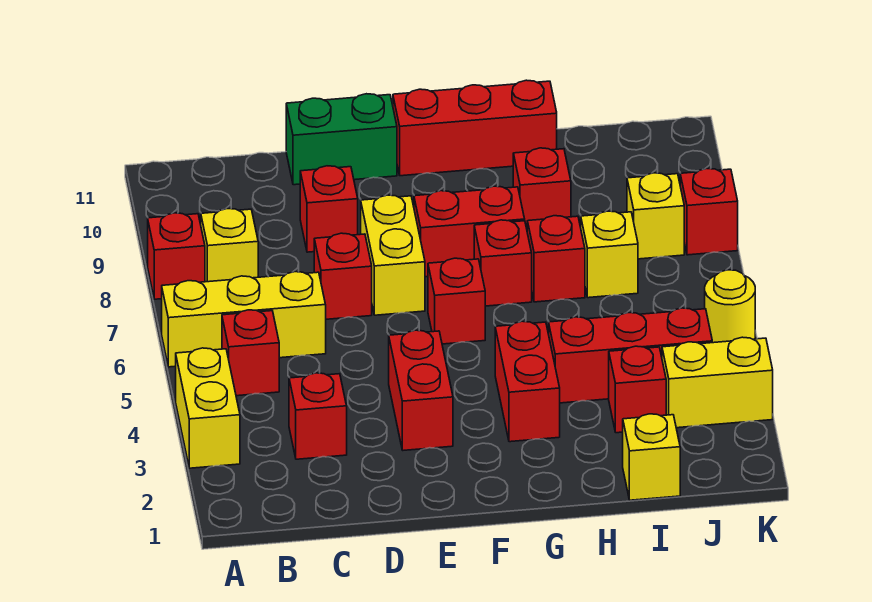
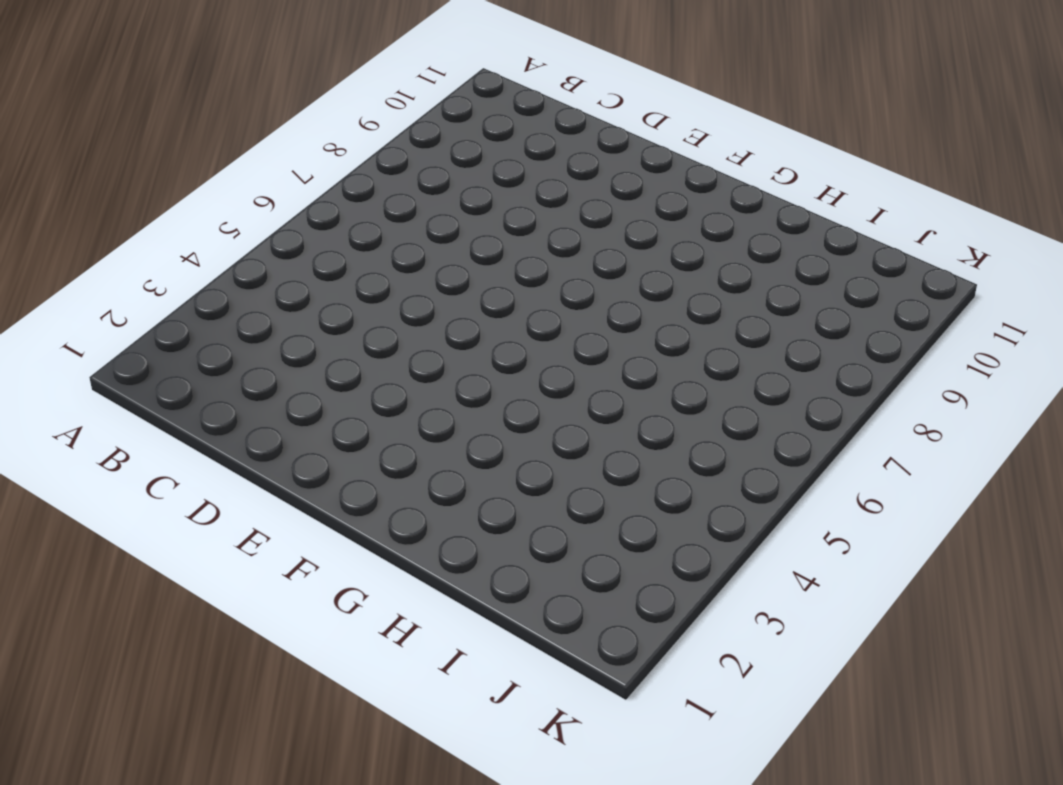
none -> yellow 1x2 brick [176,348,240,468]
none -> yellow 1x3 brick [162,272,326,367]
none -> red 1x1 brick [148,213,205,299]

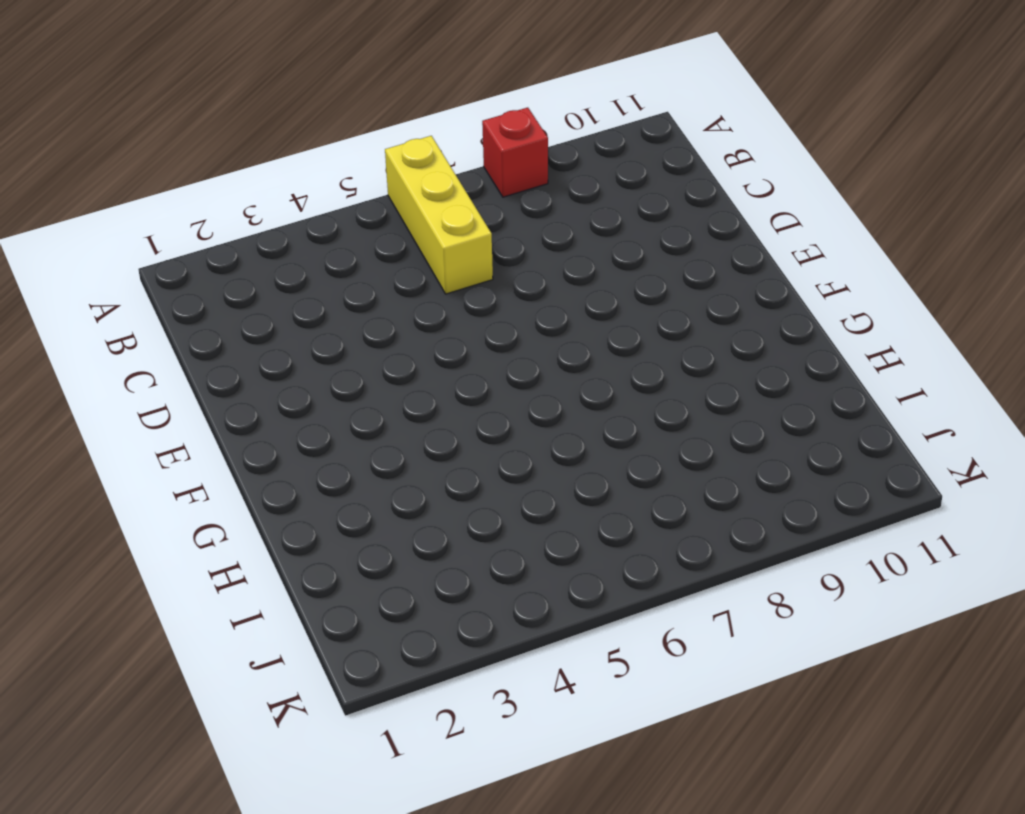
none -> yellow 1x2 brick [176,348,240,468]
none -> red 1x1 brick [222,310,279,396]
none -> yellow 1x1 brick [201,209,258,282]

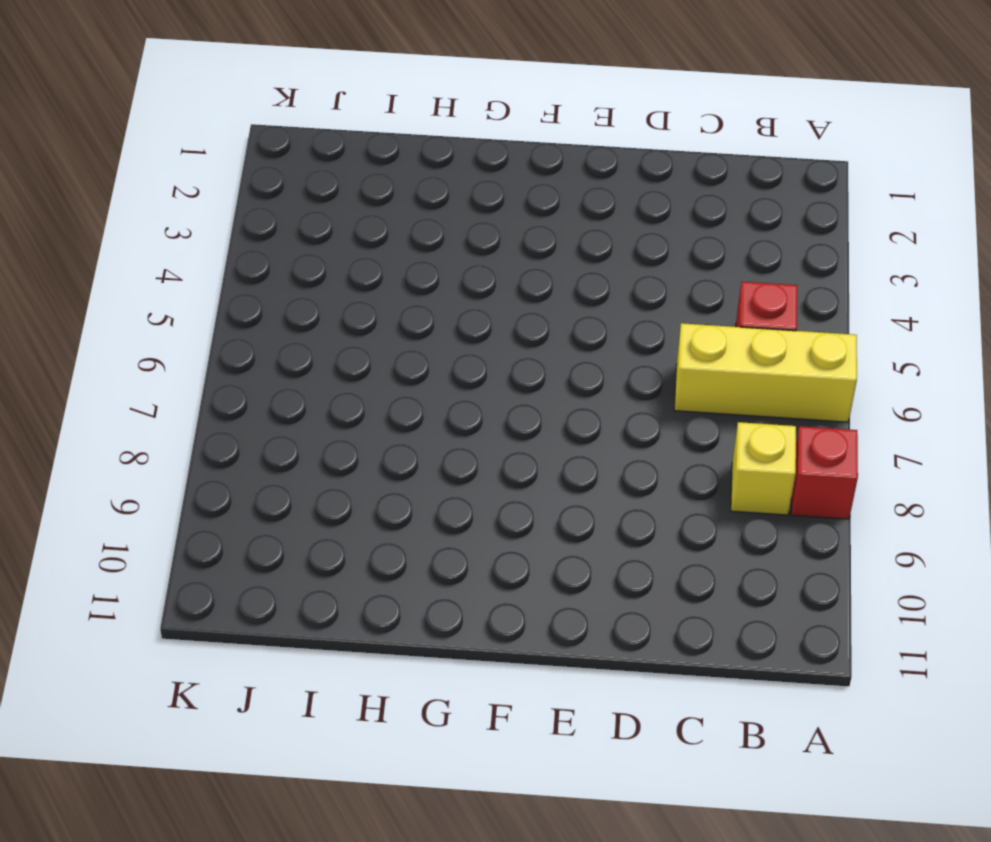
none -> yellow 1x2 brick [176,348,240,468]
none -> red 1x1 brick [289,373,347,459]
none -> red 1x1 brick [314,233,372,319]

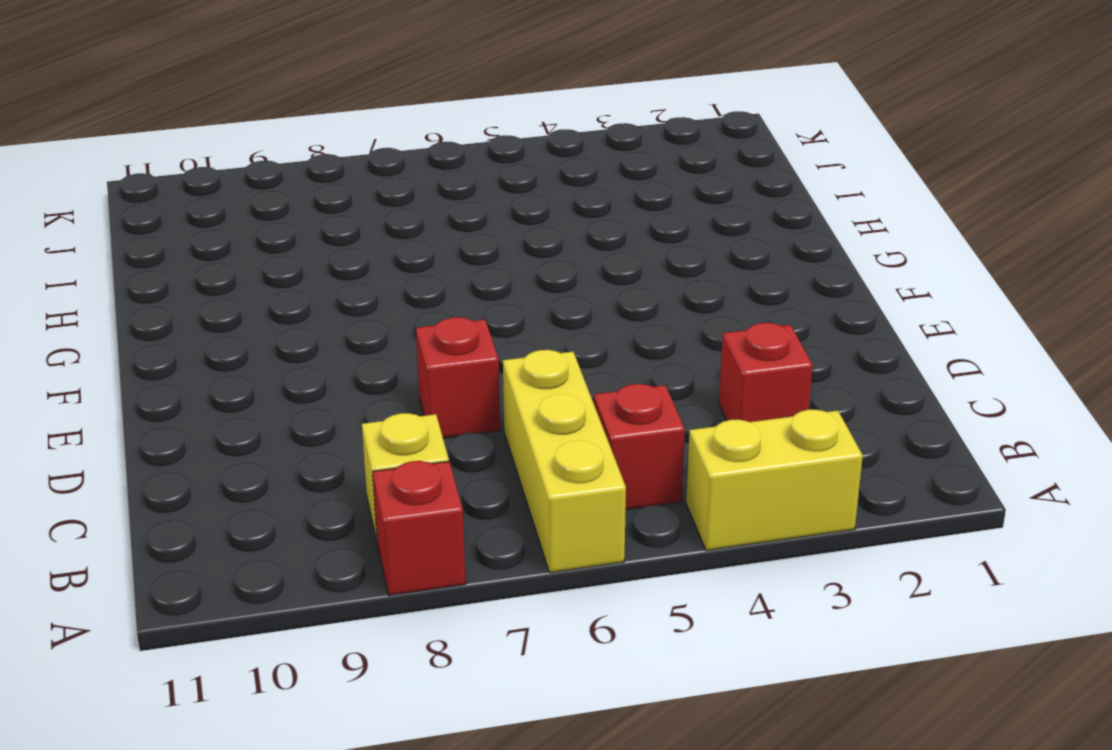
none -> red 1x1 brick [300,166,358,252]
none -> green 1x2 brick [286,94,397,185]
none -> red 1x2 brick [389,330,453,450]

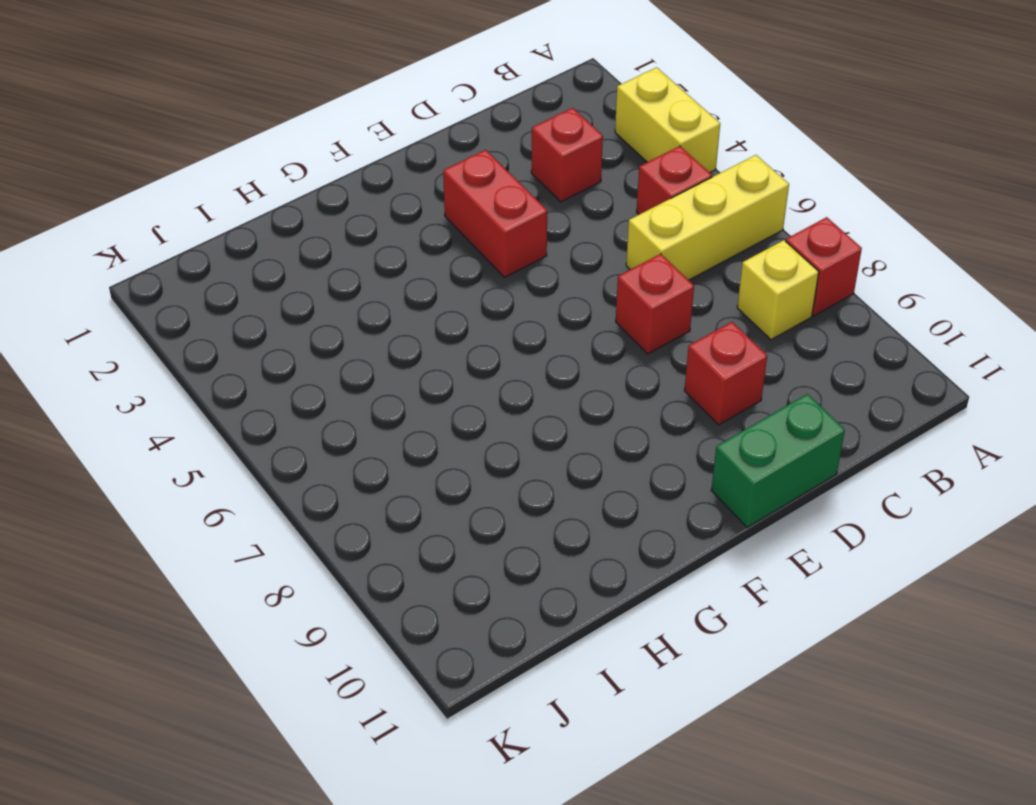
none -> yellow 1x2 brick [361,195,425,315]
none -> red 1x1 brick [428,258,485,344]
none -> red 1x2 brick [414,186,525,277]

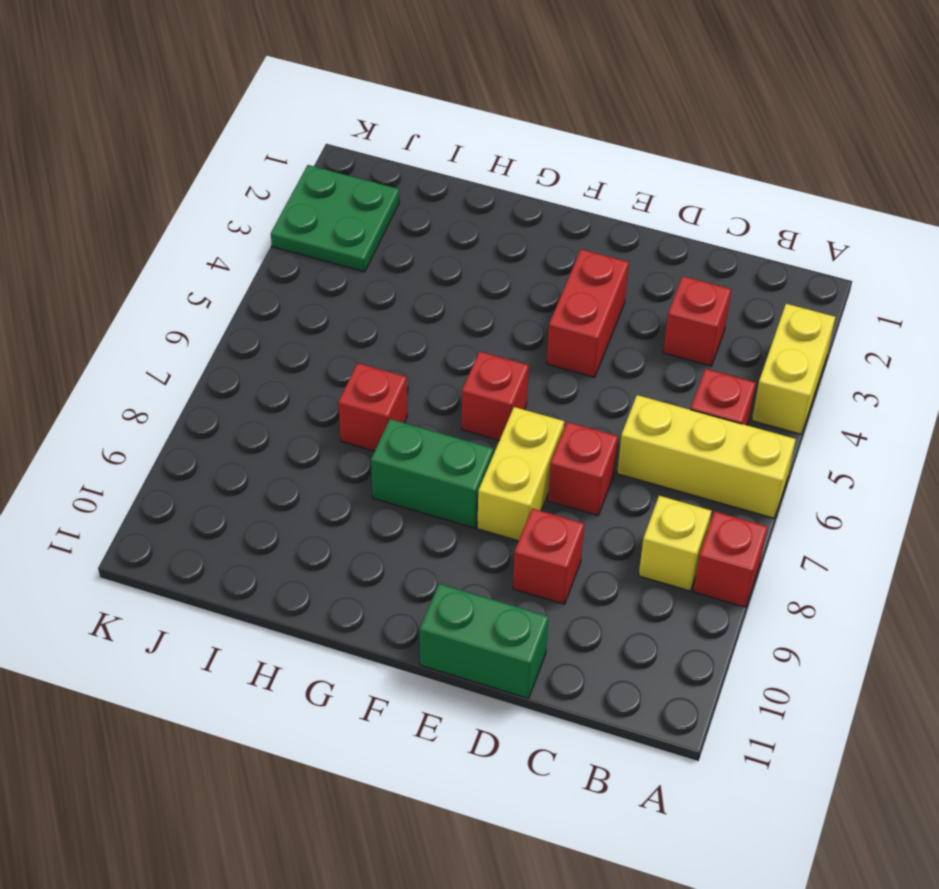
green 1x2 brick [371,419,493,528] -> red 1x2 brick [414,186,525,277]
green 2x2 plate [271,165,399,272] -> yellow 1x2 brick [662,337,773,428]
none -> red 1x3 brick [393,80,557,176]
none -> red 1x2 brick [495,321,560,442]
none -> red 1x1 brick [474,220,532,306]

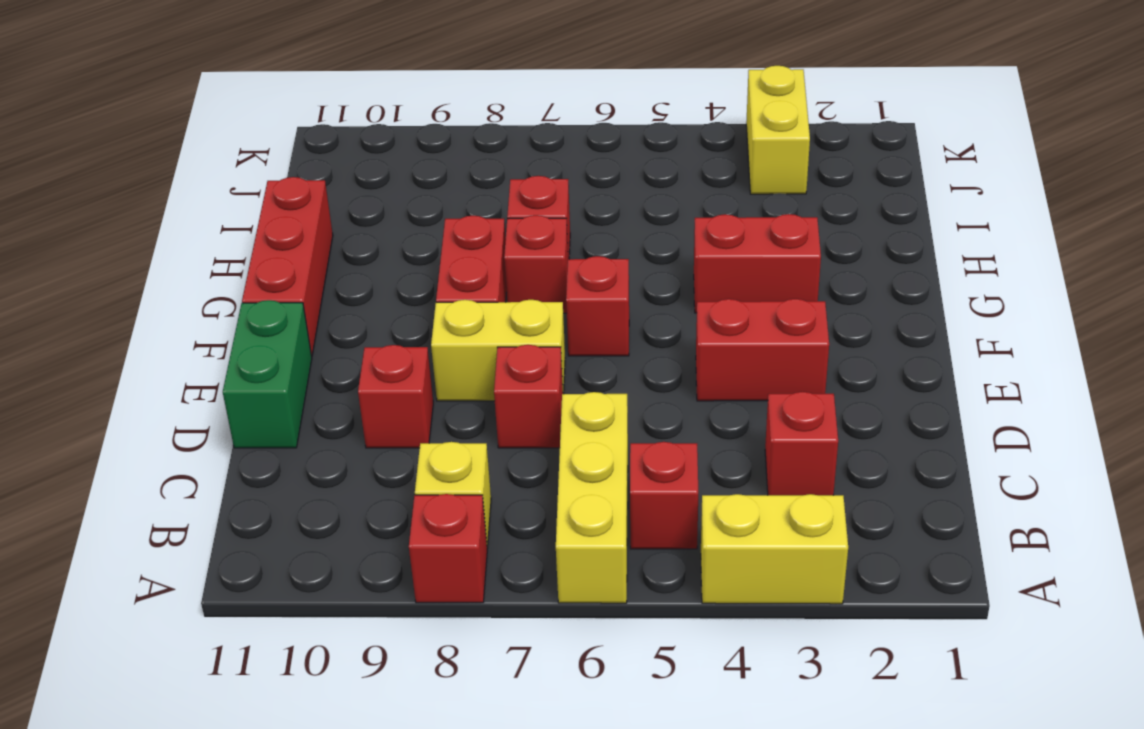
none -> red 1x3 brick [549,308,712,403]
none -> red 1x1 brick [513,148,571,228]
none -> yellow 1x1 brick [623,414,680,500]

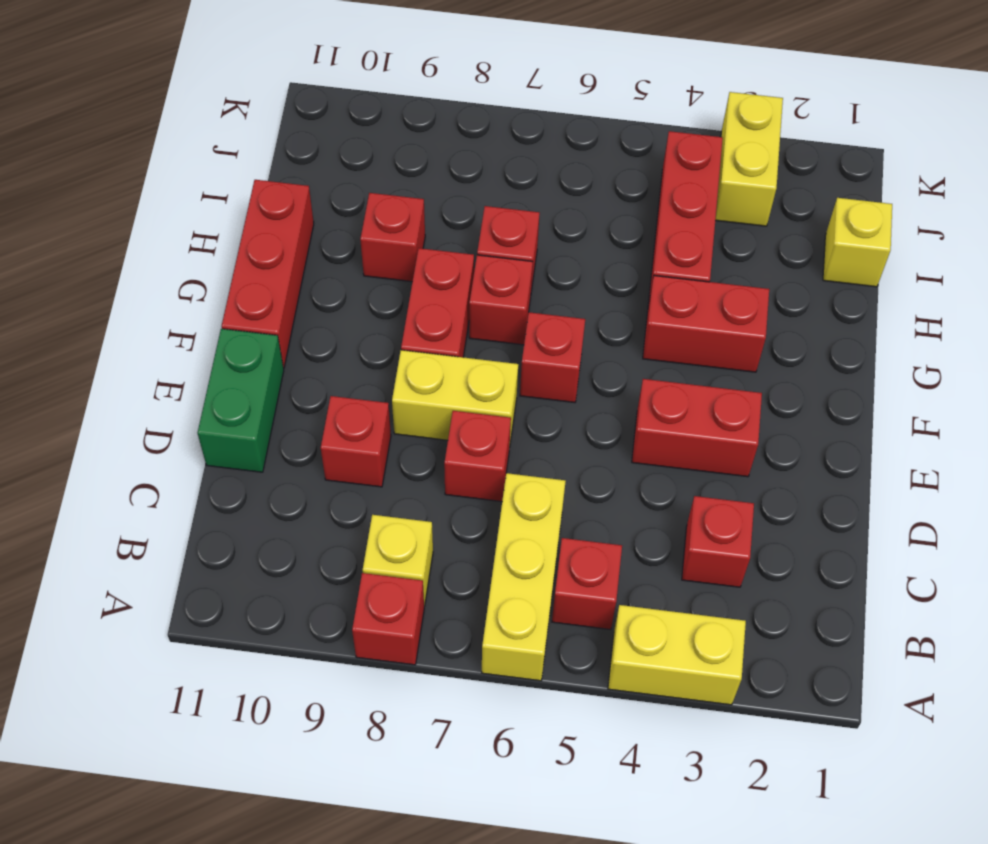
none -> red 1x1 brick [609,346,666,433]
none -> yellow 1x1 brick [581,211,638,298]
none -> yellow 1x1 brick [627,173,684,259]

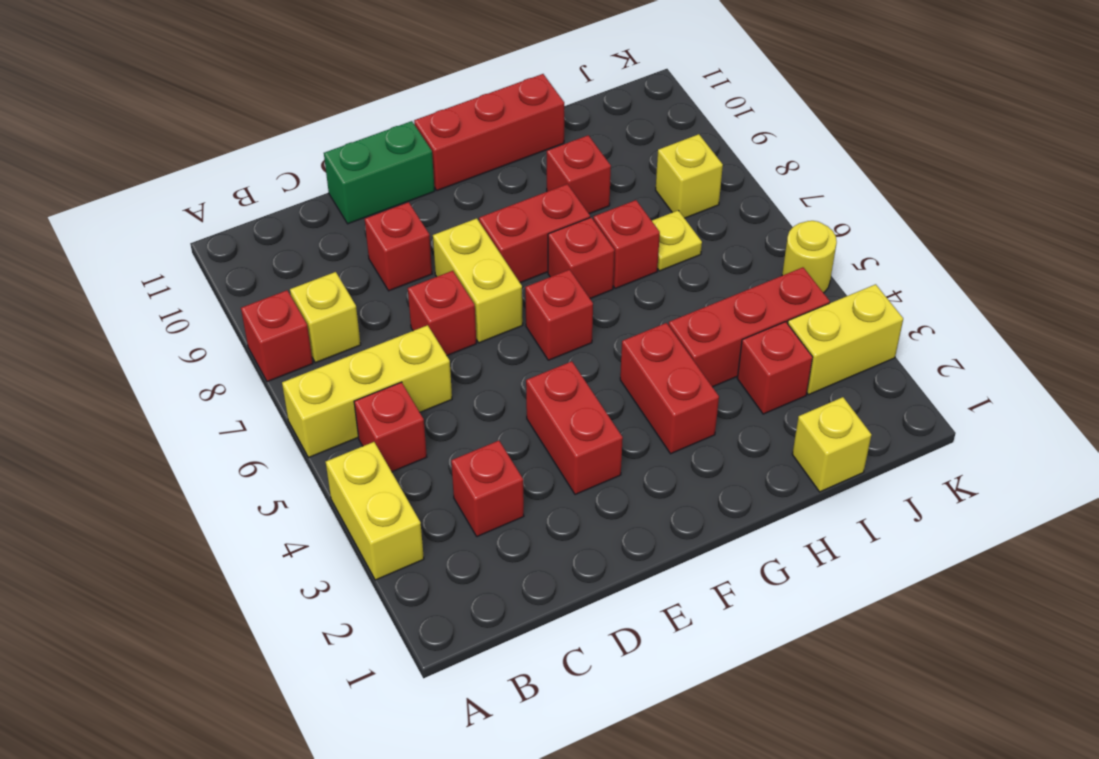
yellow 1x1 plate [652,210,702,271] -> yellow 1x1 brick [581,211,638,298]
none -> red 1x1 brick [680,169,738,255]

